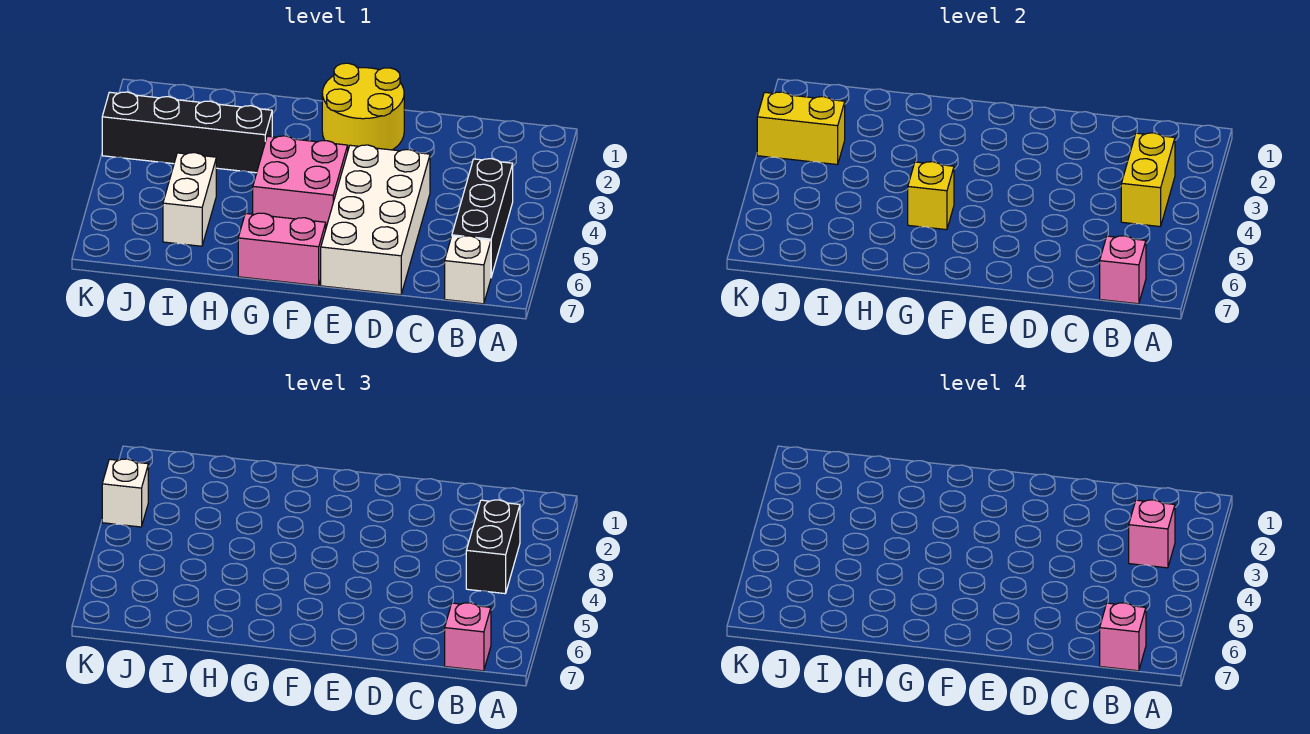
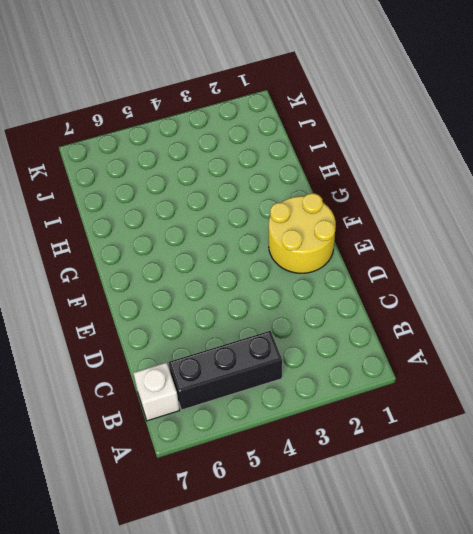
none -> white 2x4 brick [321,145,430,295]
none -> pink 2x2 brick [253,136,348,227]
none -> pink 1x2 brick [238,213,326,286]

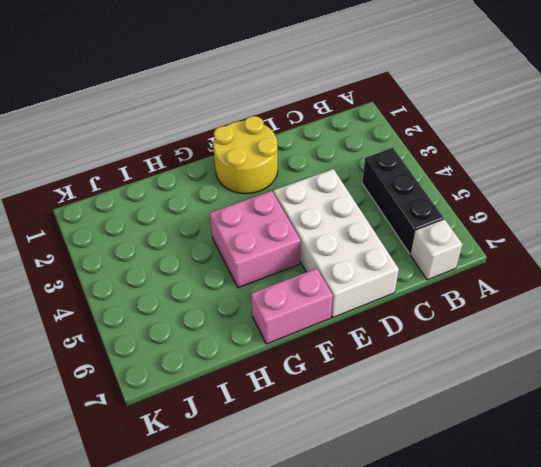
none -> black 1x4 brick [102,92,272,173]
none -> white 1x2 brick [163,153,216,246]
none -> yellow 1x2 brick [1121,133,1175,227]

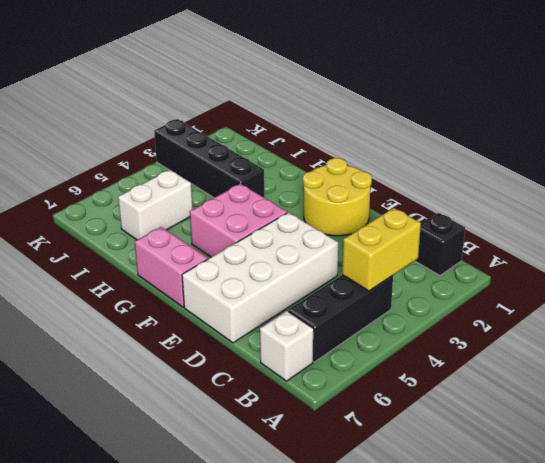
black 1x1 brick [415,213,465,275] -> none
none -> pink 1x1 brick [1100,236,1146,304]
none -> yellow 1x1 brick [908,162,954,230]
none -> yellow 1x2 brick [757,92,845,165]

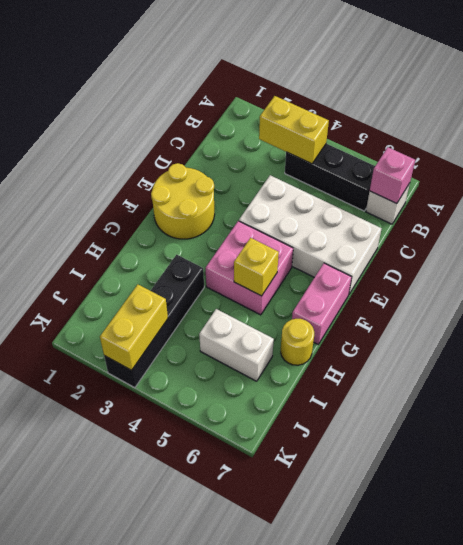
yellow 1x1 round brick [281,319,314,365] -> none
none -> black 1x2 brick [466,500,520,594]
none -> pink 1x1 brick [445,603,491,671]
none -> white 1x1 brick [102,459,148,527]

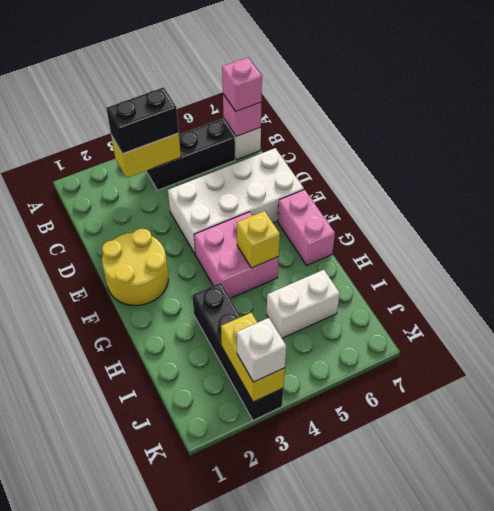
none -> pink 1x1 brick [1129,500,1175,568]
none -> pink 1x1 brick [1100,603,1146,671]

